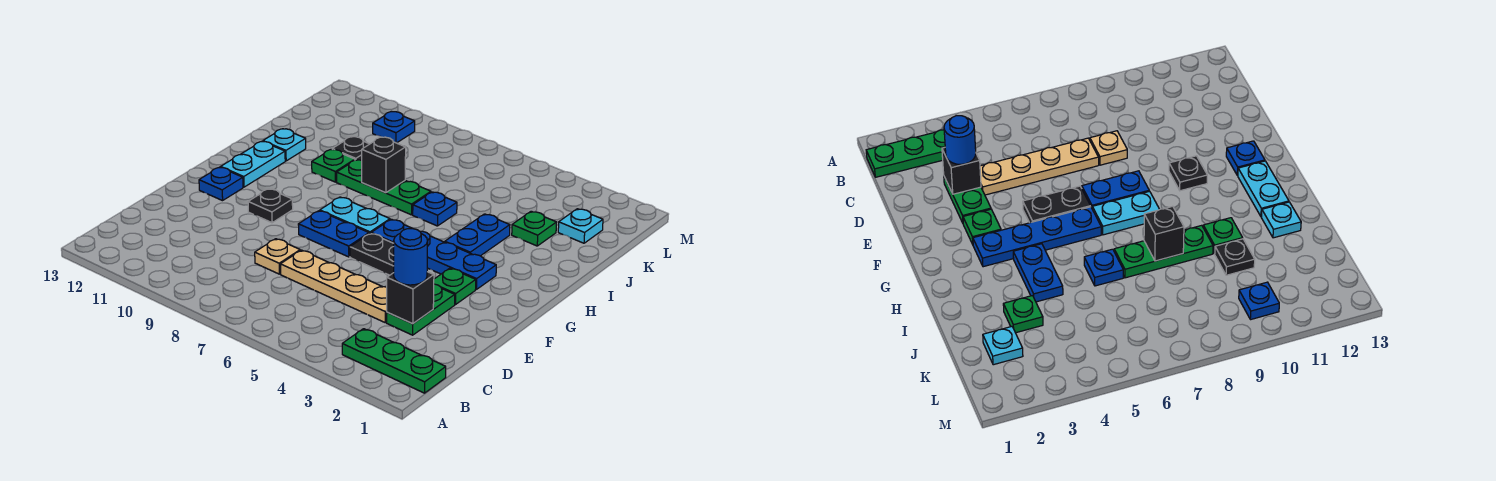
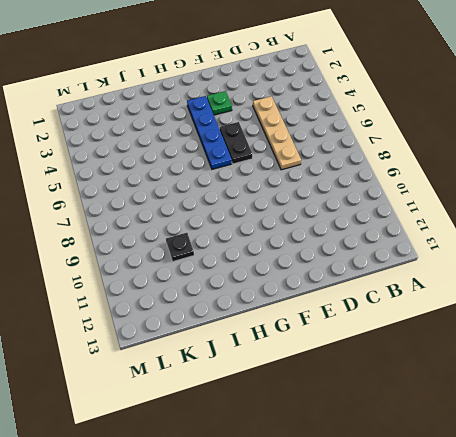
none -> green 1x3 plate [342,329,446,393]
none -> green 1x2 plate [387,284,455,335]
none -> tan 1x1 plate [255,239,300,274]

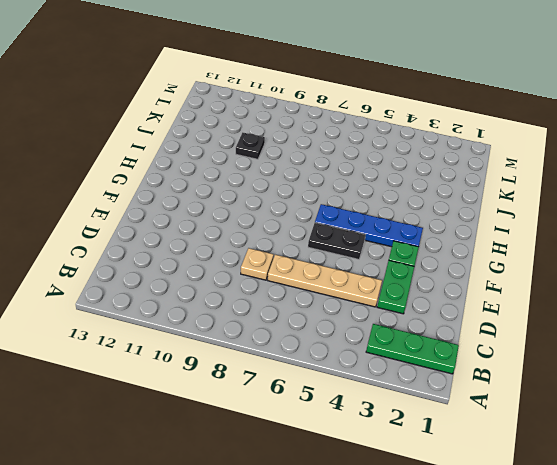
none -> blue 1x2 plate [298,211,369,257]
none -> black 1x1 plate [248,189,293,223]
none -> blue 1x1 plate [199,167,243,201]

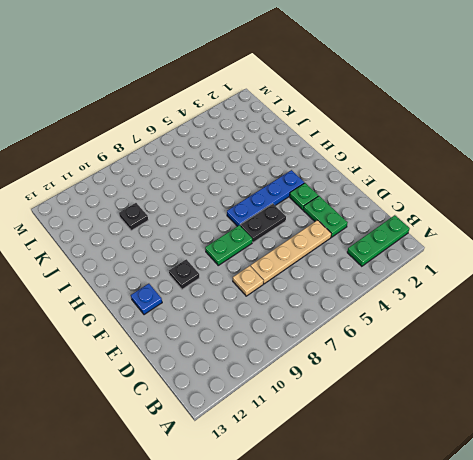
green 1x2 plate [205,225,252,265] -> blue 1x2 plate [298,211,369,257]
none -> cyan 1x2 plate [320,197,390,234]
none -> cyan 1x2 plate [221,142,285,187]
none -> blue 1x2 plate [445,214,510,256]

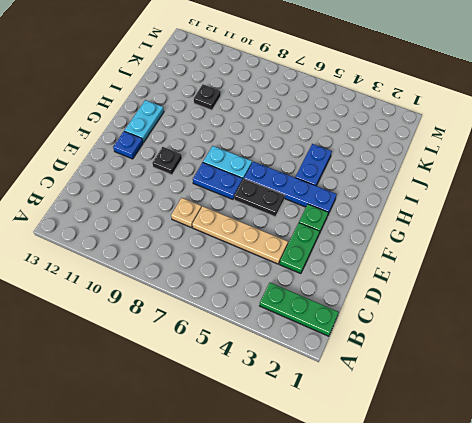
none -> blue 1x1 plate [413,192,457,226]
none -> green 1x3 plate [337,160,431,215]
none -> green 1x1 plate [312,149,355,182]

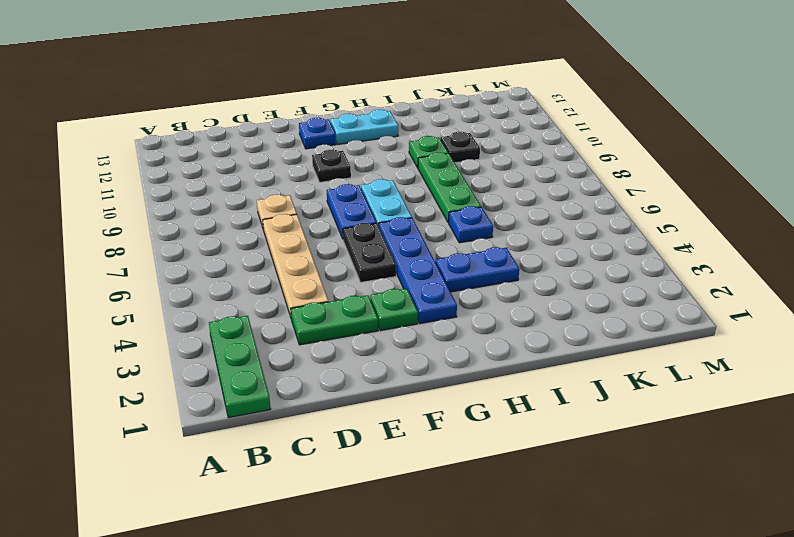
none -> cyan 1x1 plate [263,129,306,161]
none -> green 1x1 plate [512,211,557,246]
none -> cyan 1x1 plate [558,209,603,243]

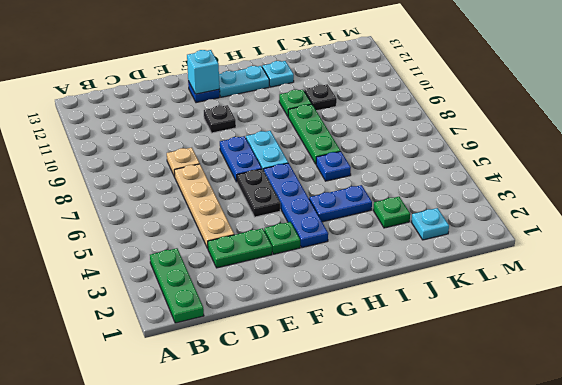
cyan 1x1 brick [187,50,219,94] -> none
none -> blue 1x1 plate [373,112,415,143]
none -> black 1x1 brick [387,272,434,324]
none -> black 1x1 brick [362,137,406,193]

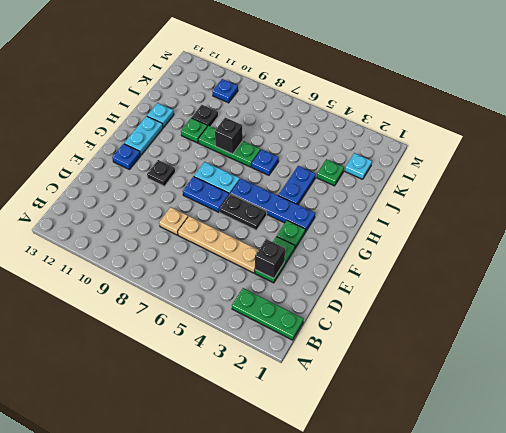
none -> blue 1x1 round brick [394,229,428,285]

